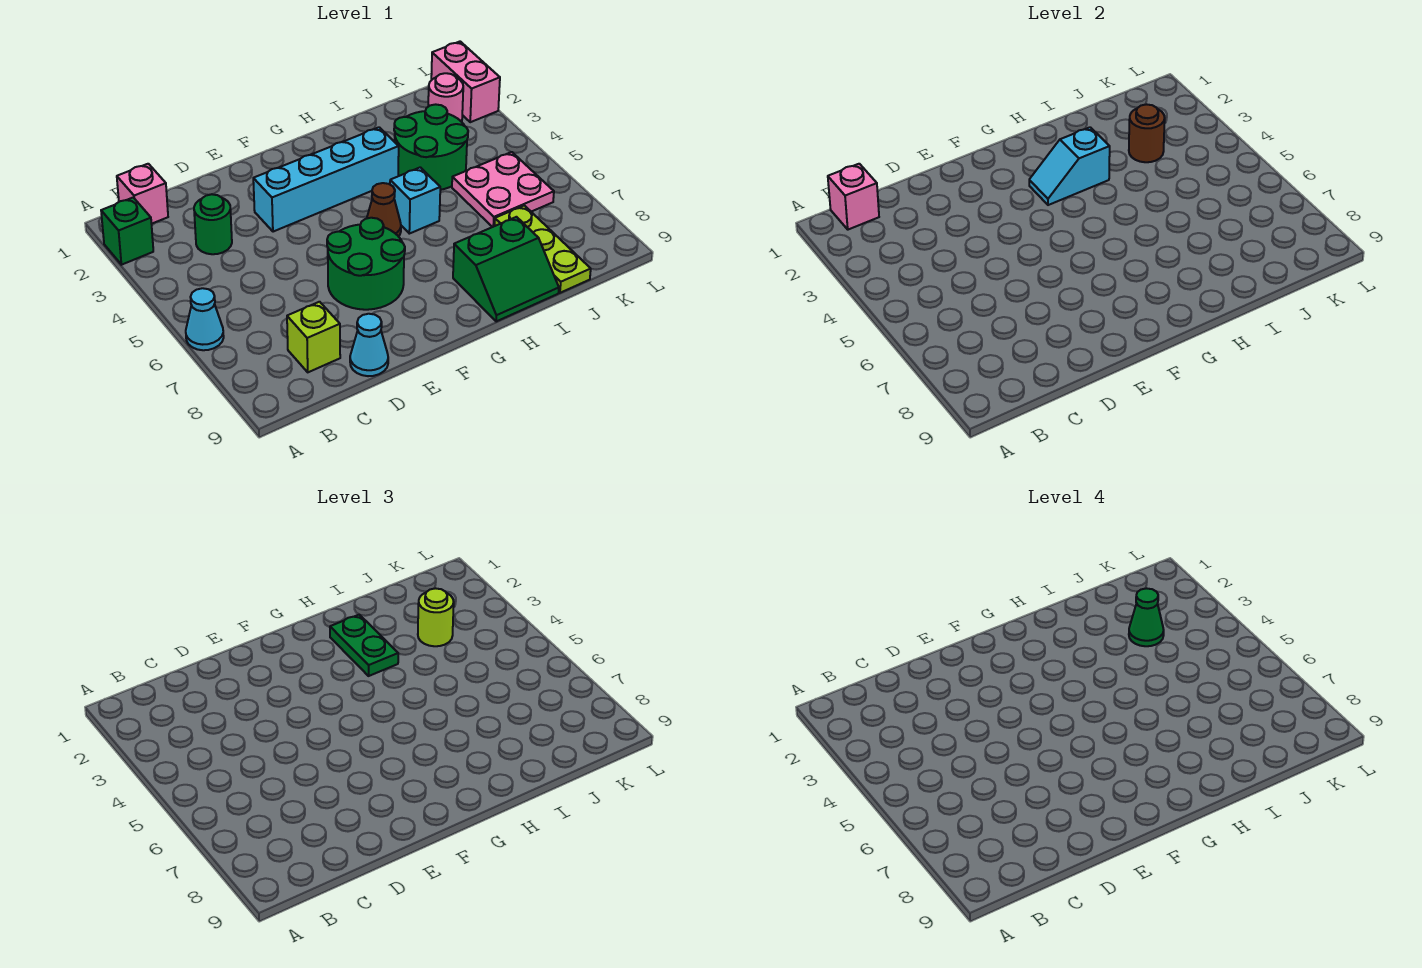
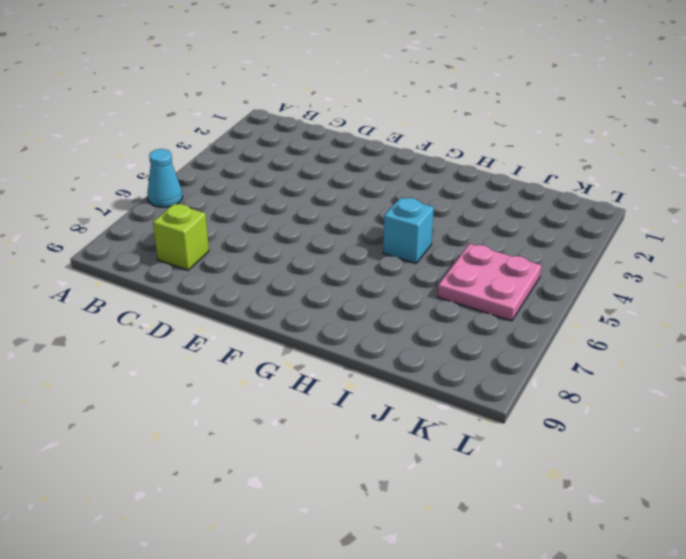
none -> green 1x1 brick [101,198,153,265]
none -> pink 1x1 brick [117,164,168,224]
none -> green 1x1 round brick [194,194,232,254]

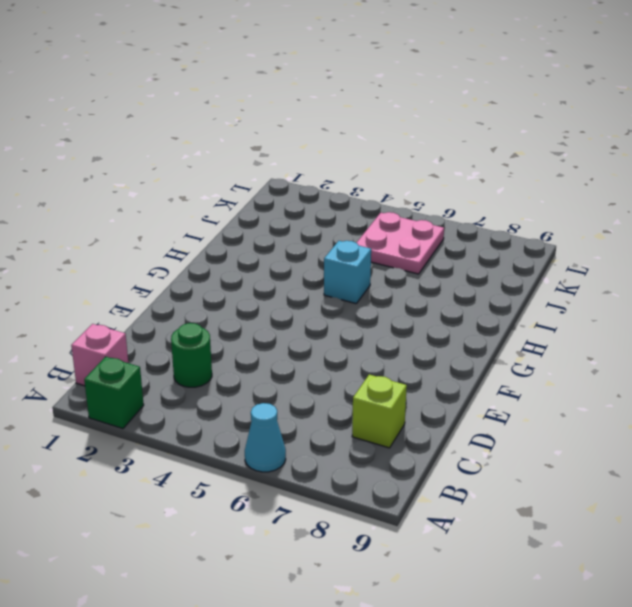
none -> cyan 1x1 cone [350,314,388,376]
none -> cyan 1x4 brick [253,127,399,232]
none -> green 2x2 round brick [327,218,405,310]

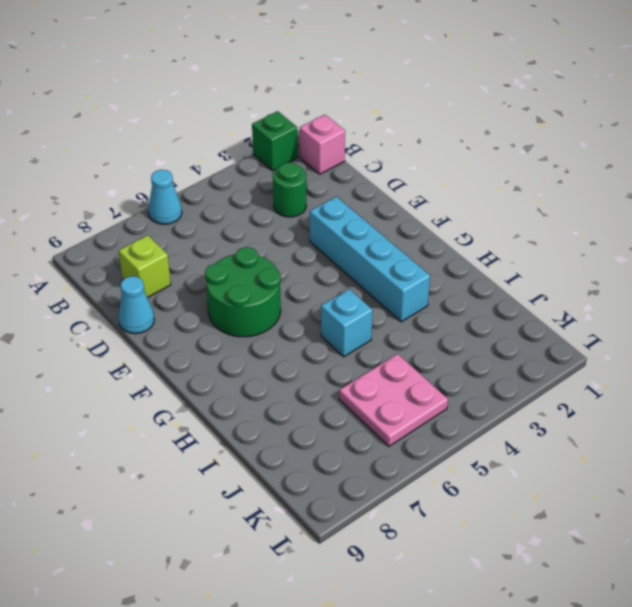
none -> brown 1x1 cone [367,183,401,236]
none -> green 2x2 slope [453,217,559,322]
none -> green 2x2 round brick [394,104,468,190]

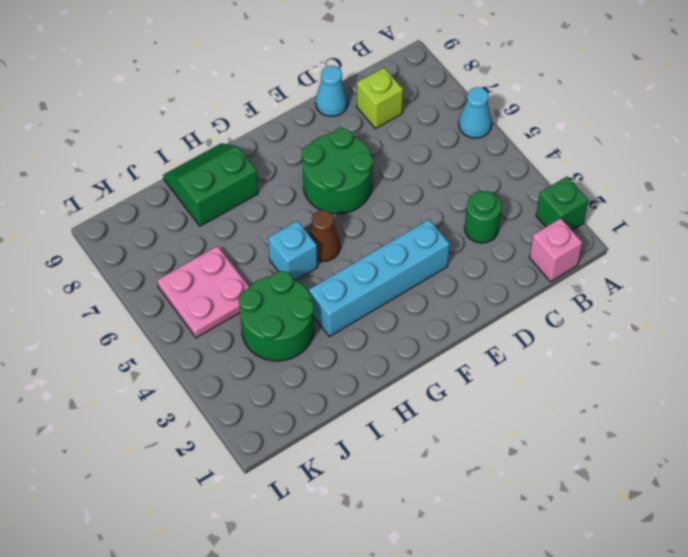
none -> lime 1x3 plate [495,205,591,293]
none -> pink 1x1 round brick [428,73,463,122]
none -> pink 1x2 brick [431,42,500,122]

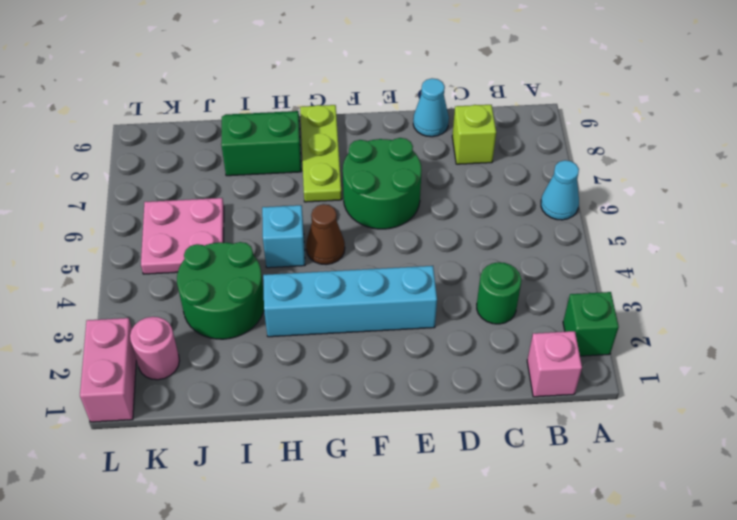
lime 1x3 plate [300,105,342,202] -> lime 1x3 plate moved to [495,205,591,293]
none -> pink 1x1 brick [828,164,879,230]
none -> cyan 1x2 slope [1029,127,1110,205]
none -> brown 1x1 round brick [1129,104,1165,162]

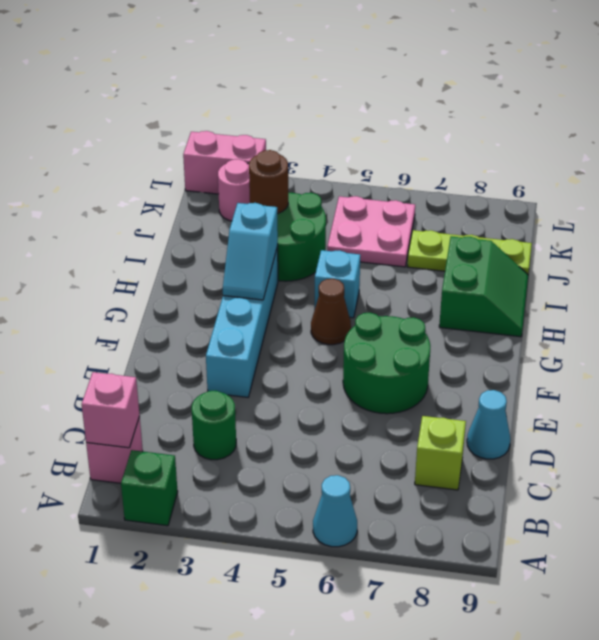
none -> green 1x2 plate [330,615,398,676]
none -> lime 1x1 round brick [418,588,454,646]
none -> green 1x1 cone [1129,588,1164,646]

